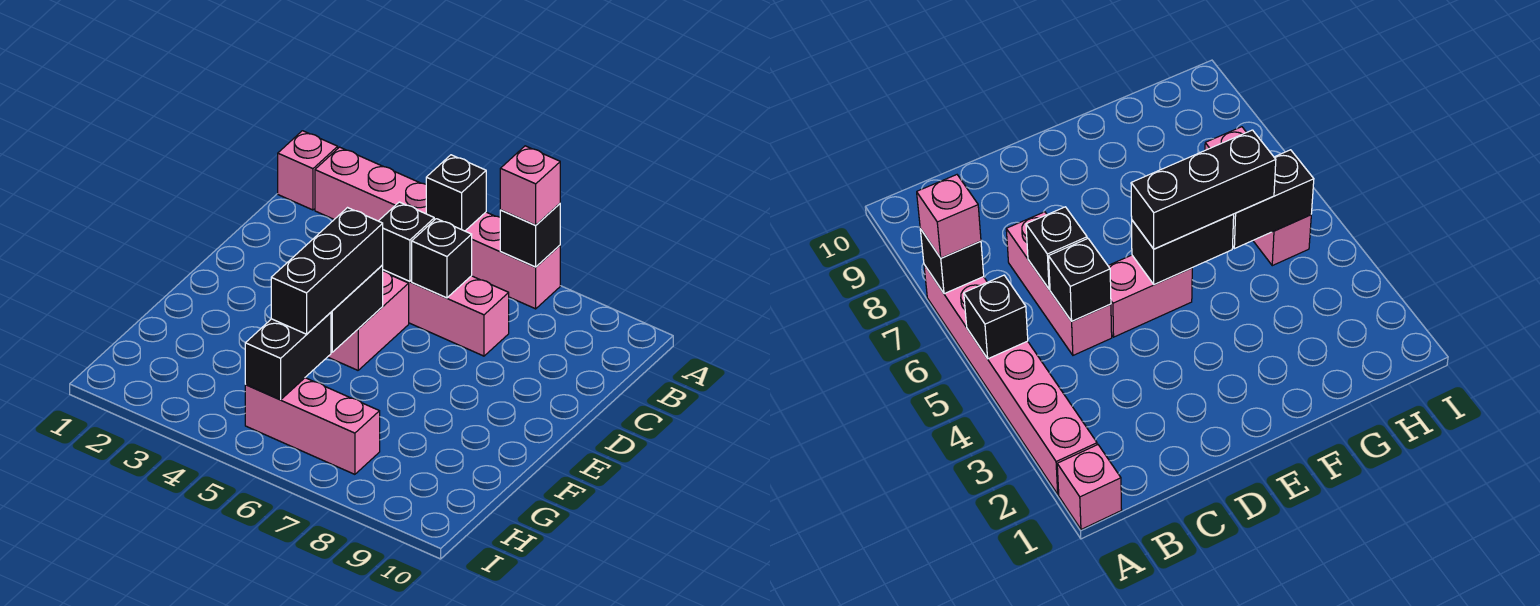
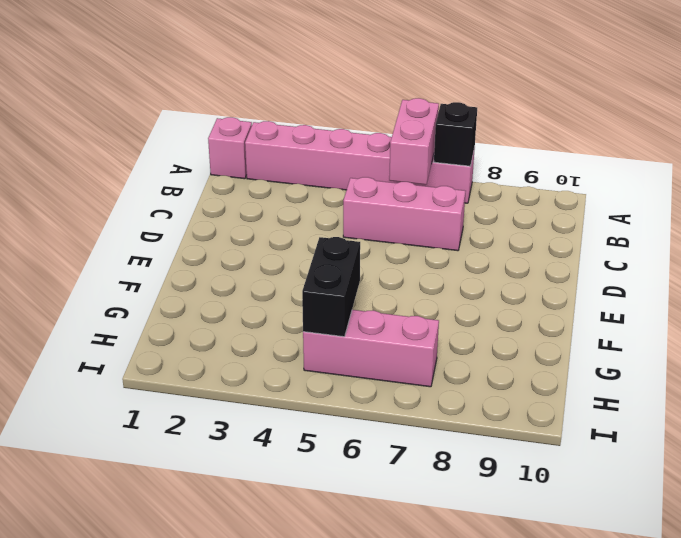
pink 1x2 brick [389,98,439,185] -> pink 1x2 brick moved to [328,271,409,370]
none -> black 1x1 brick [426,155,486,231]
none -> black 1x1 brick [379,202,434,282]
none -> black 1x1 brick [412,219,472,298]

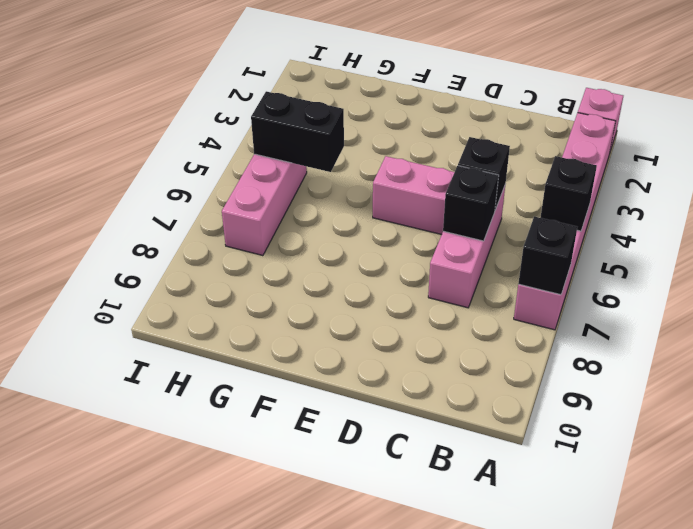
none -> black 1x2 brick [331,265,383,352]
none -> pink 1x1 brick [500,146,560,225]
none -> black 1x3 brick [271,208,383,334]

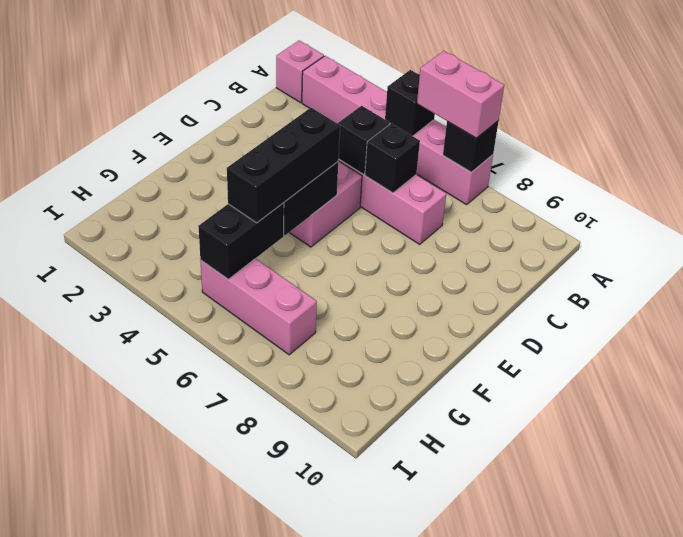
pink 1x2 brick [417,51,504,138] -> pink 1x1 brick [500,146,560,225]

